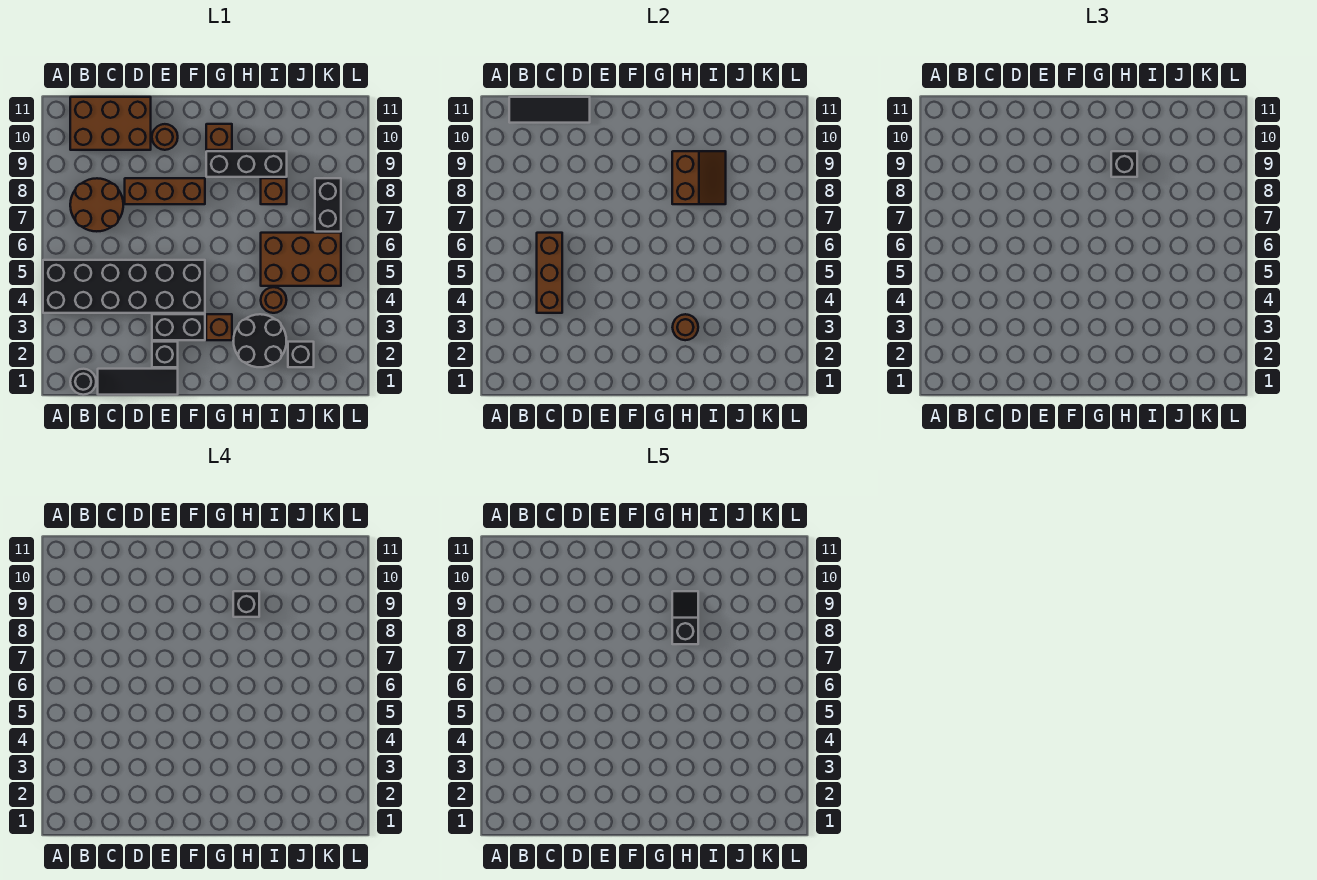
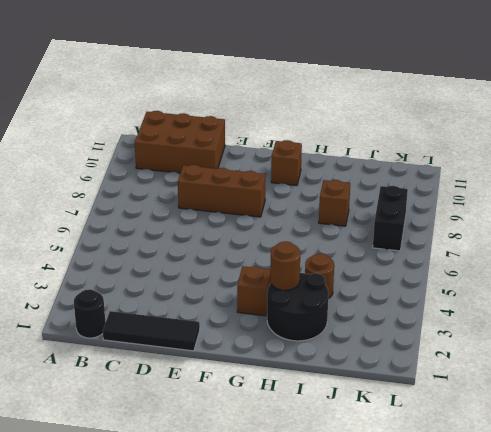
none -> black 2x6 brick [43,260,205,313]
none -> brown 2x2 round brick [70,178,123,231]
none -> black 1x1 brick [152,342,178,367]

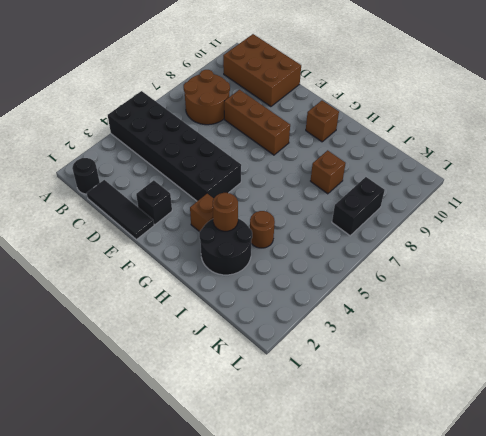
none -> black 1x2 brick [152,314,205,340]
none -> brown 1x1 round brick [152,124,178,150]
none -> black 1x3 brick [206,151,287,177]

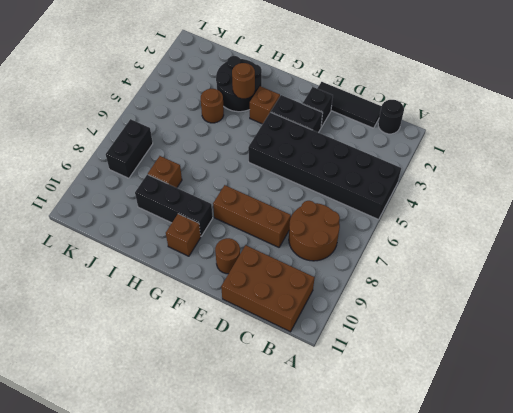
none -> brown 2x3 brick [261,233,341,286]
none -> black 1x1 brick [288,342,314,367]
none -> black 1x3 tile [509,97,590,123]

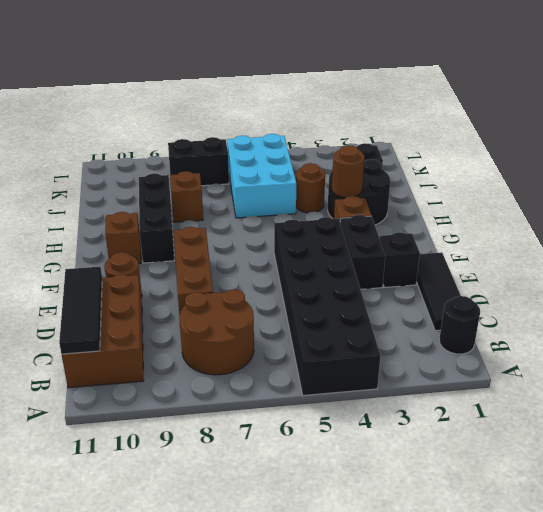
cyan 2x3 brick [227,134,296,218] -> brown 2x3 brick [261,233,341,286]
none -> brown 1x3 brick [537,233,562,313]
none -> brown 2x2 slope [672,151,726,204]
none -> black 1x1 brick [1111,151,1137,177]

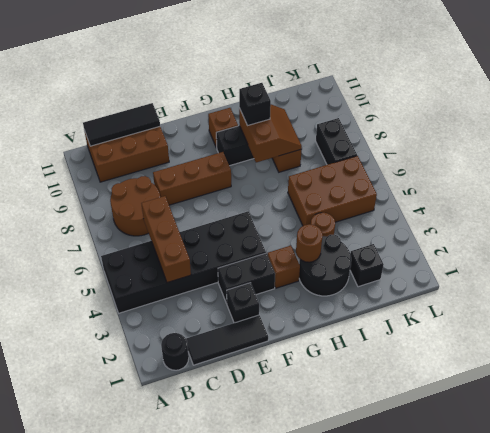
none -> brown 1x1 round brick [152,124,178,150]
none -> black 1x1 brick [233,591,259,617]
none -> black 1x2 slope [672,591,698,644]

